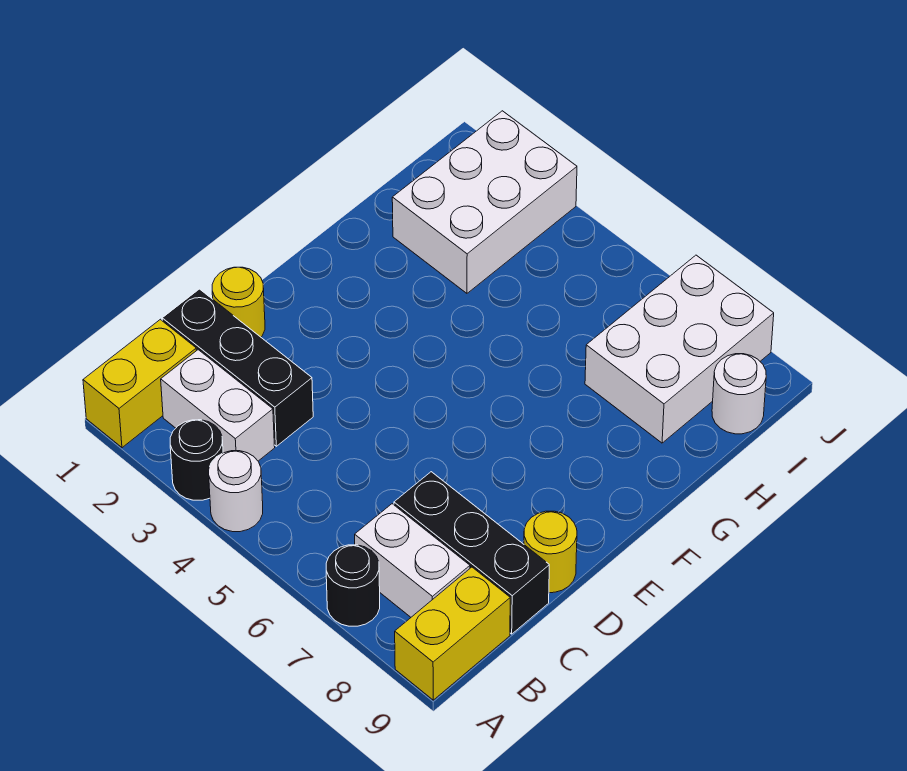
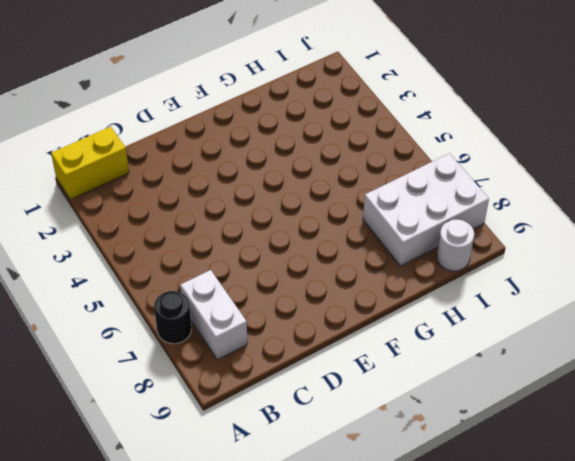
none -> black 1x1 round brick [170,420,223,500]
none -> white 1x1 round brick [209,451,263,532]
none -> yellow 1x2 brick [395,567,510,700]

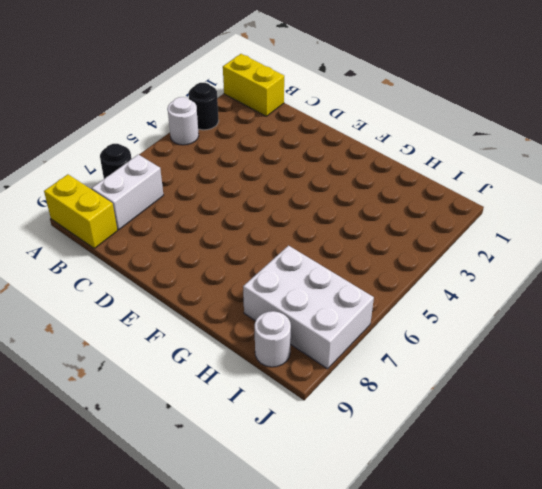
none -> white 1x2 brick [161,350,275,461]
none -> black 1x3 brick [162,289,313,446]
none -> black 1x3 brick [394,472,549,634]

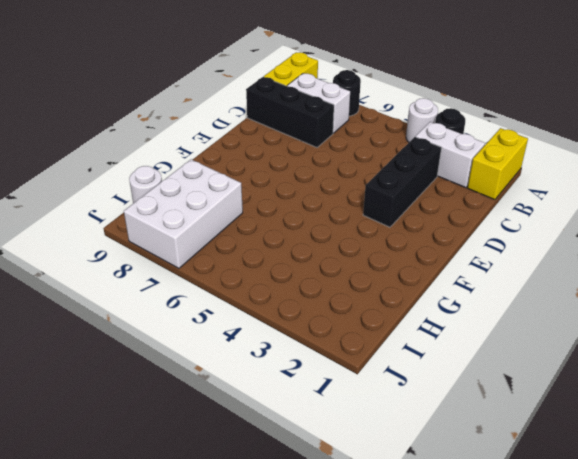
black 1x3 brick [363,137,441,227] -> black 1x3 brick turned to [162,289,313,446]
none -> yellow 1x1 round brick [212,267,265,337]
none -> yellow 1x1 round brick [524,511,577,593]
none -> white 2x3 brick [392,111,577,293]

